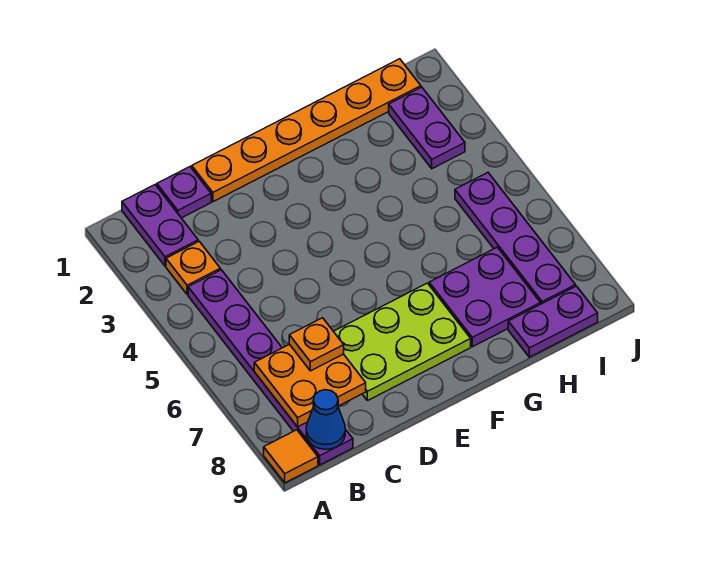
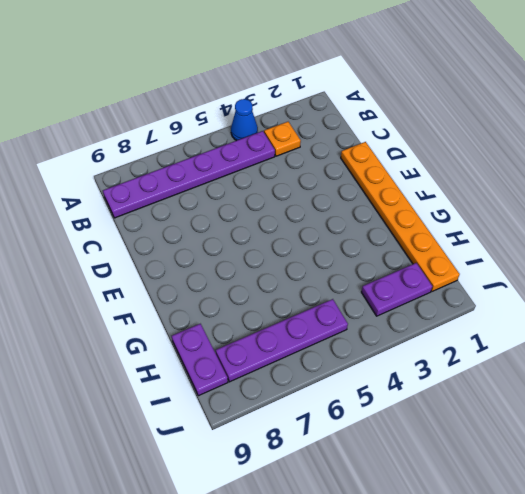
blue 1x1 cone [231,99,258,141] -> blue 1x1 cone moved to [306,390,345,449]
none -> orange 1x1 tile [264,430,318,483]
none -> purple 1x2 plate [122,185,198,266]
none -> purple 1x1 plate [157,167,211,218]

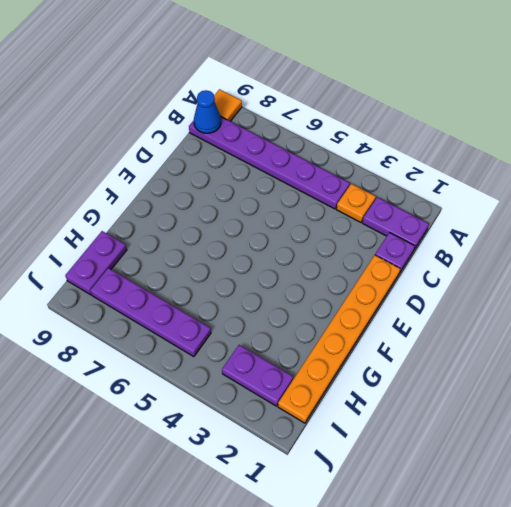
none -> lime 2x3 plate [333,283,471,401]
none -> purple 2x2 plate [429,247,541,347]
none -> orange 2x2 plate [254,344,366,427]

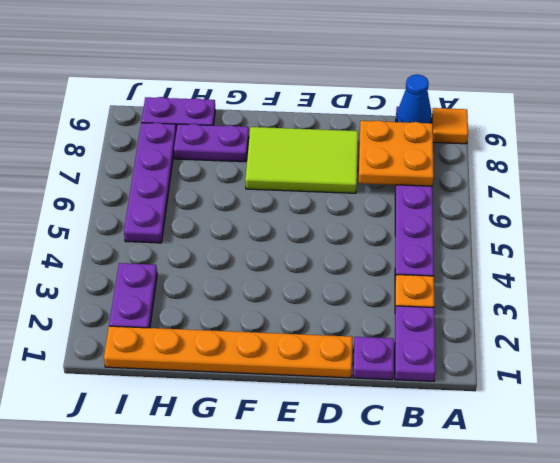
lime 2x3 tile [245,127,358,193] -> lime 2x3 plate [333,283,471,401]
purple 1x2 plate [174,124,249,162] -> purple 2x2 plate [429,247,541,347]
none -> orange 1x1 plate [289,318,344,371]

